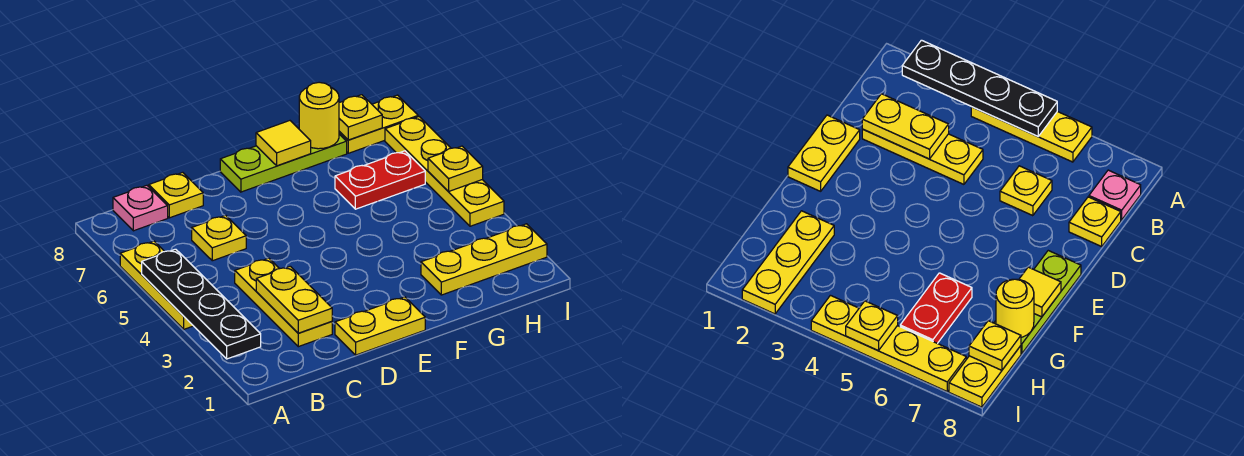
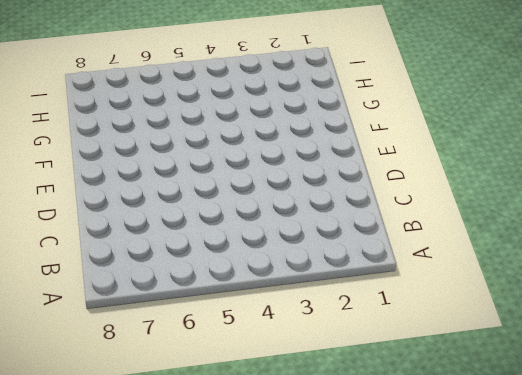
none -> yellow 1x3 plate [120,241,193,329]
none -> pink 1x1 plate [113,185,168,231]
none -> yellow 1x3 plate [235,258,332,347]

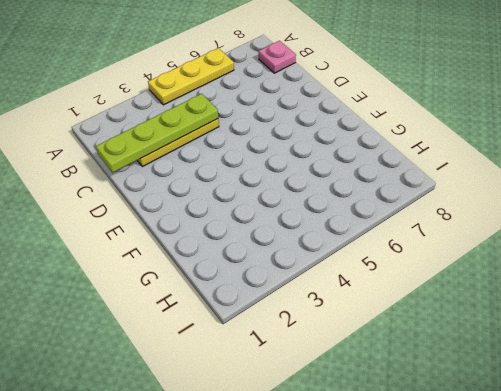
lime 1x4 plate [96,94,218,172] -> yellow 1x2 plate [256,266,332,333]
none -> yellow 1x1 plate [192,215,246,261]
none -> yellow 1x1 plate [149,172,203,218]
none -> yellow 1x2 plate [335,297,425,355]

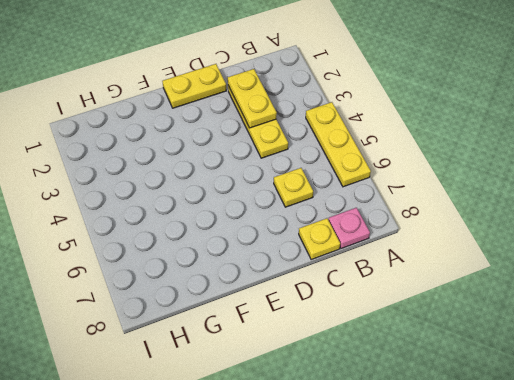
none -> lime 1x3 plate [220,134,347,192]
none -> yellow 1x3 plate [421,224,547,295]
none -> red 1x2 plate [335,151,425,209]

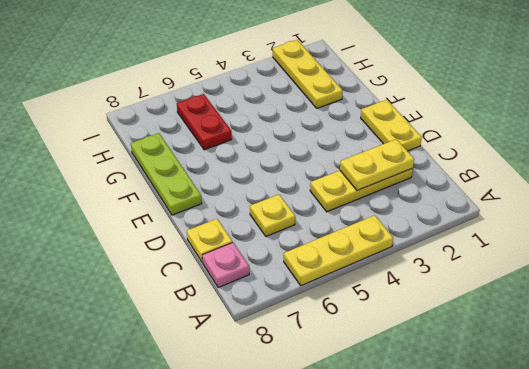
none -> yellow 1x2 plate [339,95,418,153]
none -> yellow 1x4 plate [385,117,504,226]
none -> black 1x4 plate [142,249,261,359]

